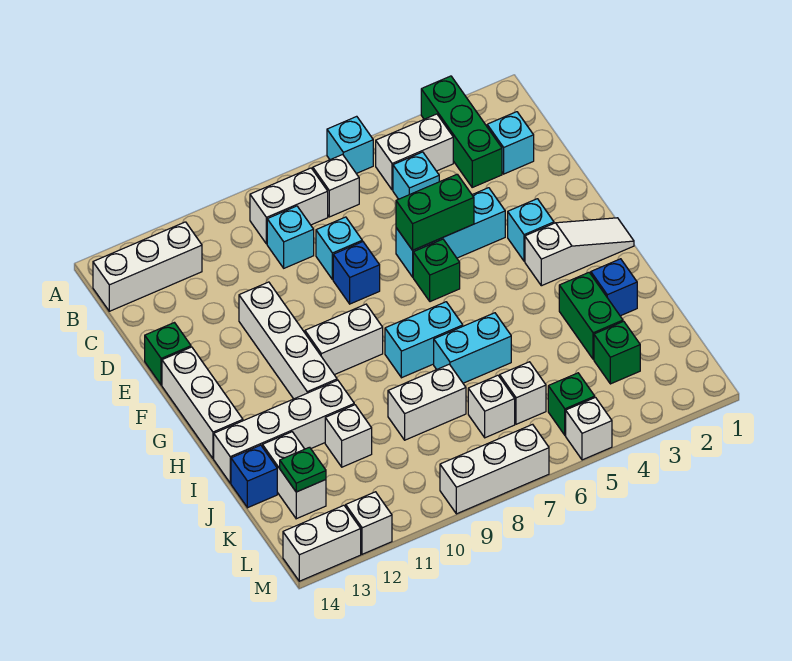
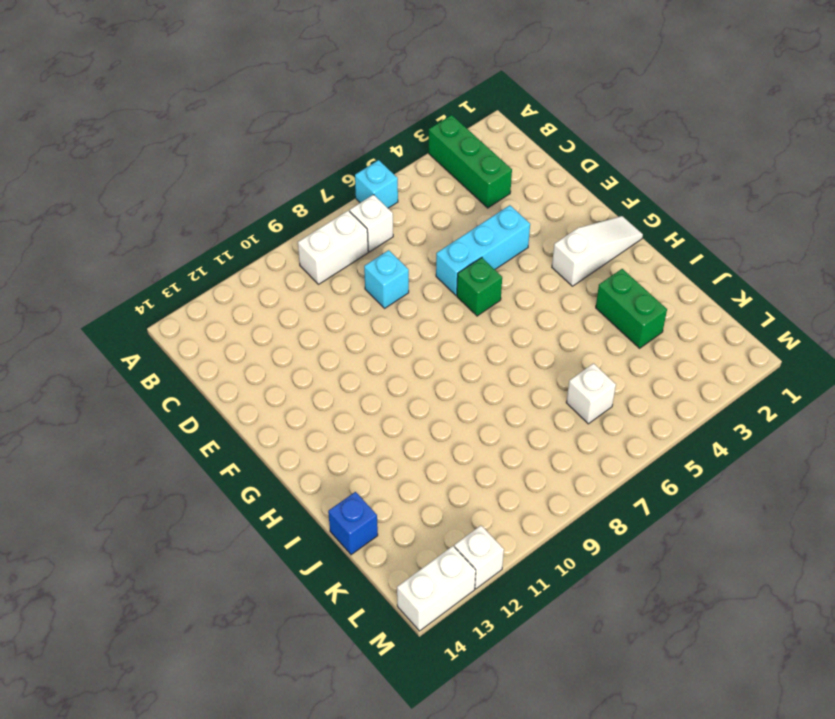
none -> white 1x2 brick [376,114,453,190]
none -> white 1x3 brick [93,222,202,311]
none -> cyan 1x1 brick [487,112,534,174]
none -> cyan 1x1 brick [393,152,439,199]

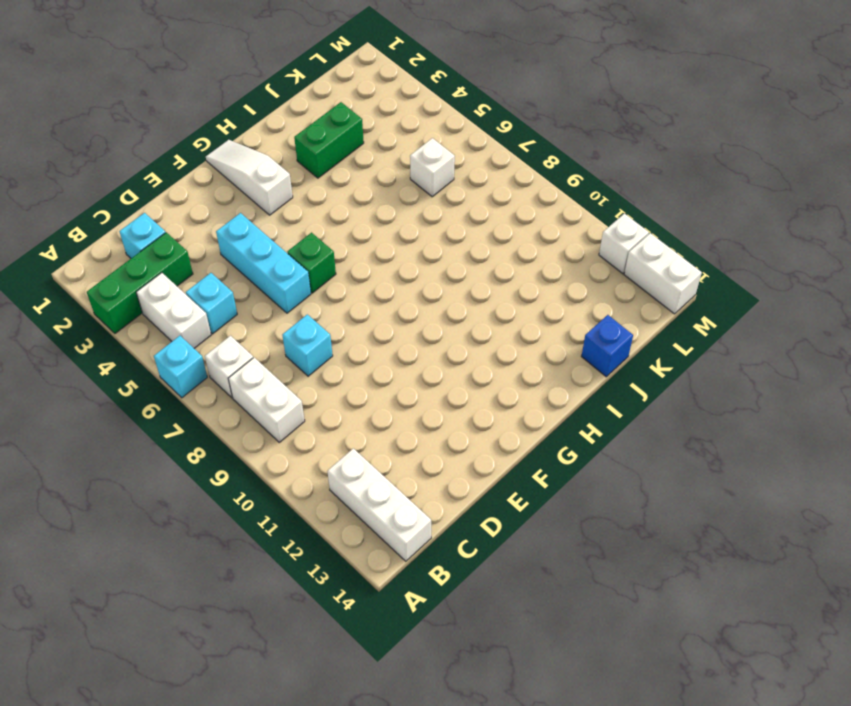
none -> cyan 1x1 brick [267,206,314,268]
none -> blue 1x1 brick [333,242,380,304]
none -> white 1x4 brick [239,282,337,399]
none -> green 1x1 brick [145,323,191,385]

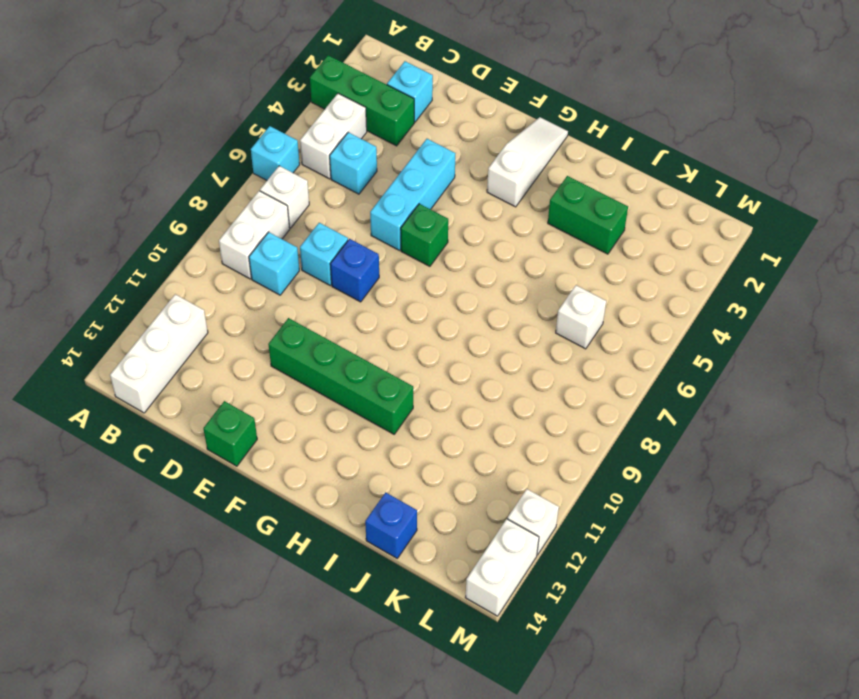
green 1x4 brick [268,318,413,434] -> white 1x4 brick [239,282,337,399]
none -> cyan 1x1 brick [508,199,554,261]
none -> white 1x3 brick [162,347,243,459]
none -> white 1x2 brick [305,304,383,375]
none -> cyan 1x2 brick [385,302,463,378]

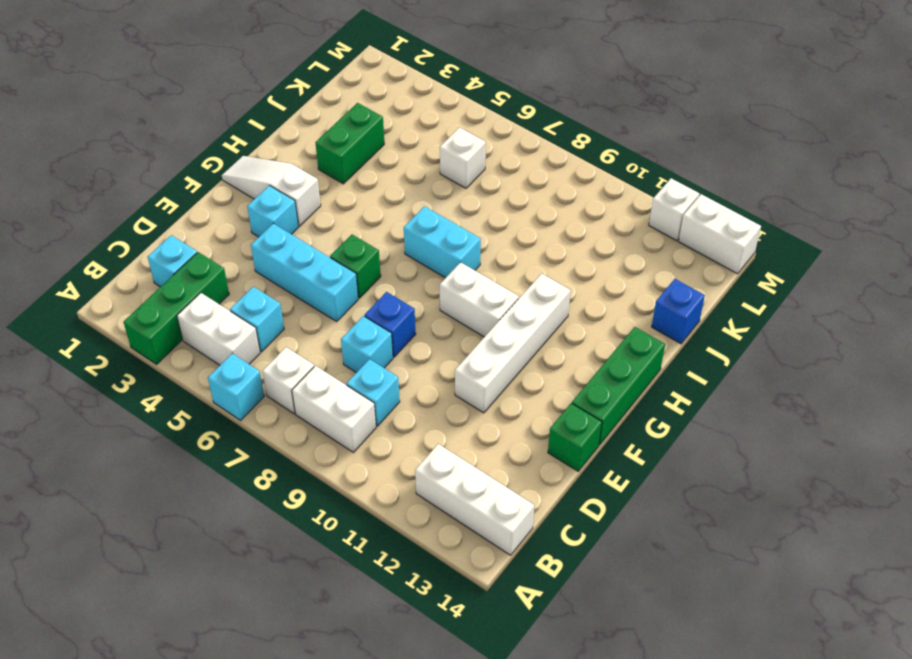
green 1x3 brick [572,327,665,445] -> white 1x3 brick [162,347,243,459]
none -> blue 1x1 brick [591,259,637,316]
none -> cyan 1x2 brick [434,313,511,383]
none -> white 1x4 brick [214,380,354,483]
none -> white 1x2 brick [388,364,466,440]

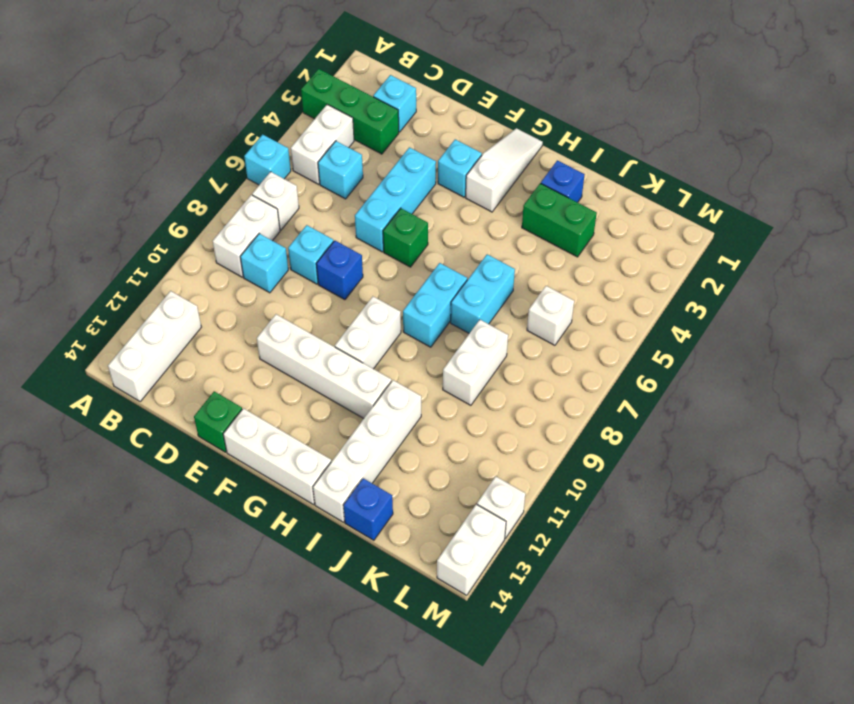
none -> white 1x1 brick [325,405,372,467]
none -> white 1x2 brick [262,432,326,519]
none -> green 1x1 brick [594,321,640,384]
none -> white 1x1 brick [468,375,515,438]

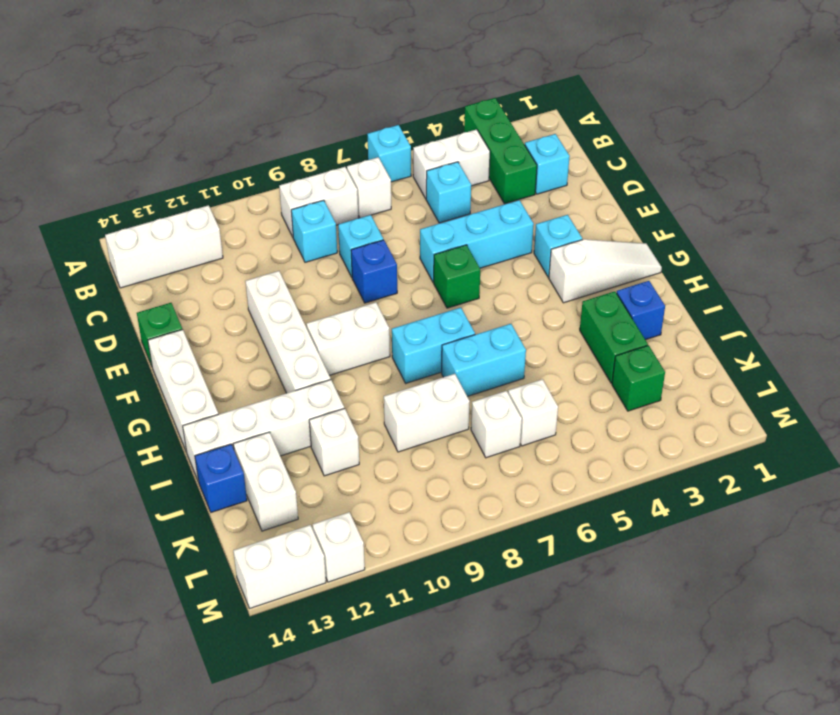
none -> green 1x1 brick [548,373,595,435]
none -> white 1x1 brick [566,397,612,460]
none -> white 1x3 brick [440,424,549,514]
none -> green 1x2 brick [396,174,474,250]

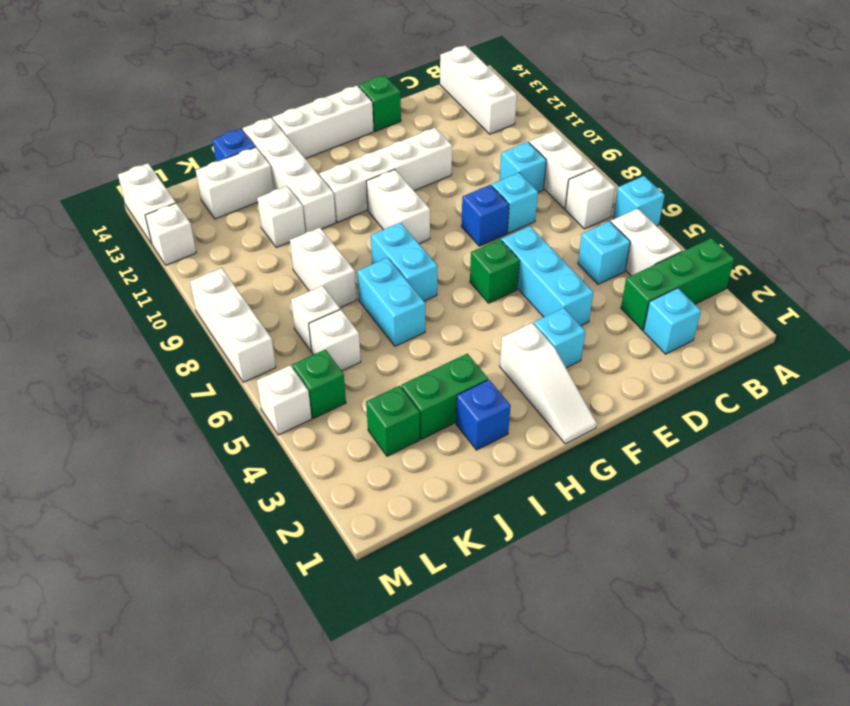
none -> green 1x2 brick [396,174,474,250]
none -> green 1x1 plate [280,447,326,492]

